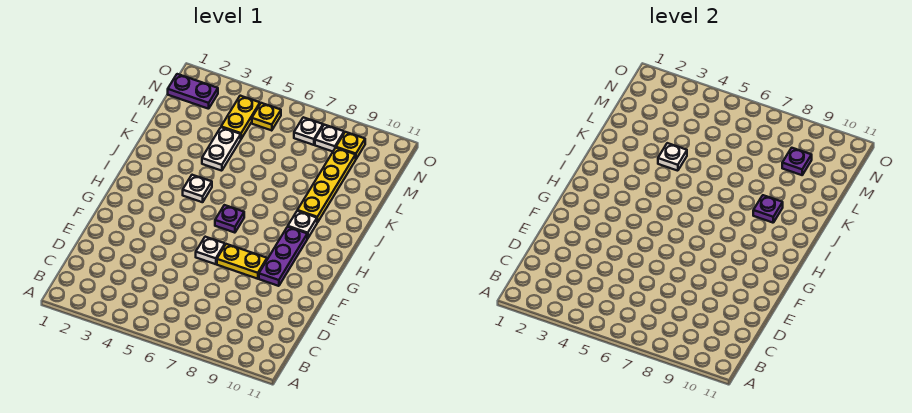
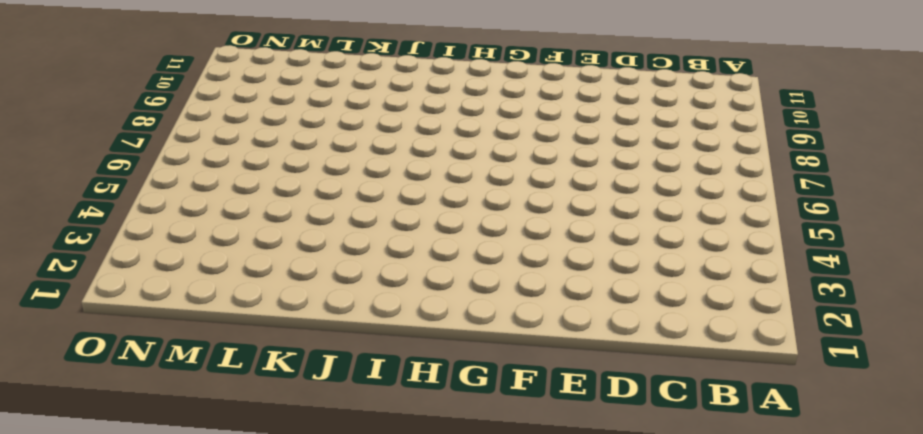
none -> white 1x1 plate [196,237,225,264]
none -> yellow 1x2 plate [217,244,267,279]
none -> purple 1x3 plate [259,227,307,286]

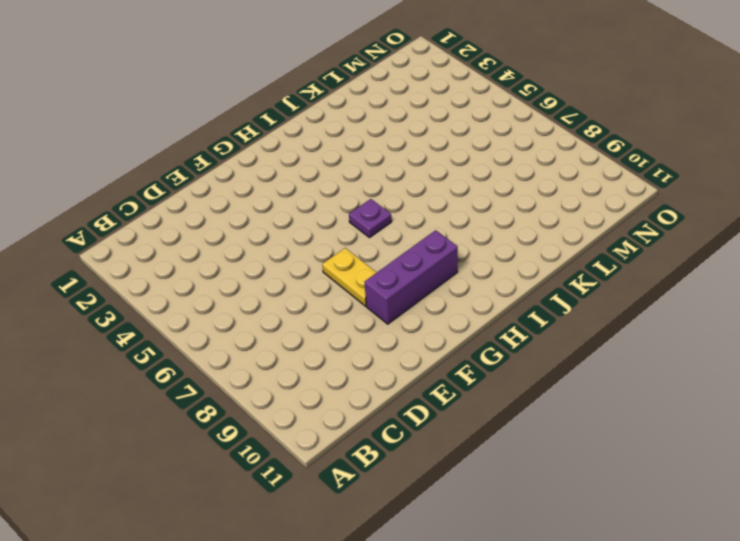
purple 1x3 brick [364,230,458,324] -> purple 1x3 plate [259,227,307,286]
none -> white 1x1 plate [196,237,225,264]
none -> white 1x1 plate [183,175,212,202]
none -> white 1x1 plate [288,211,317,239]

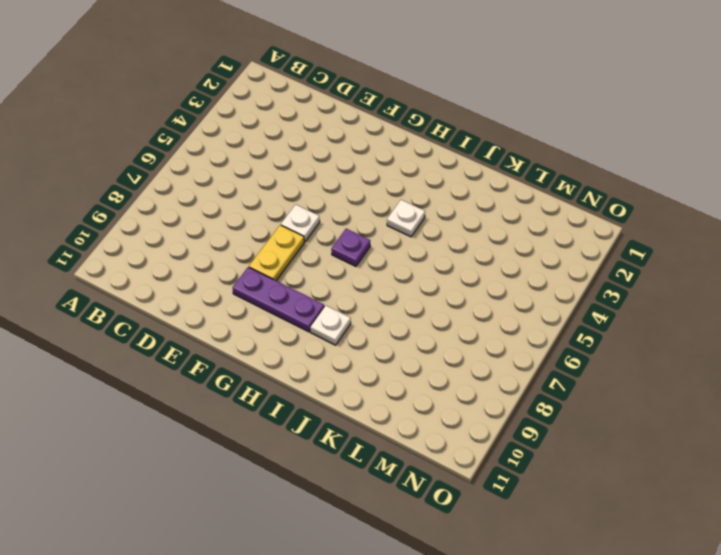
none -> yellow 1x4 plate [297,148,356,222]
none -> white 1x2 plate [202,127,241,171]
none -> yellow 1x2 plate [221,96,260,139]

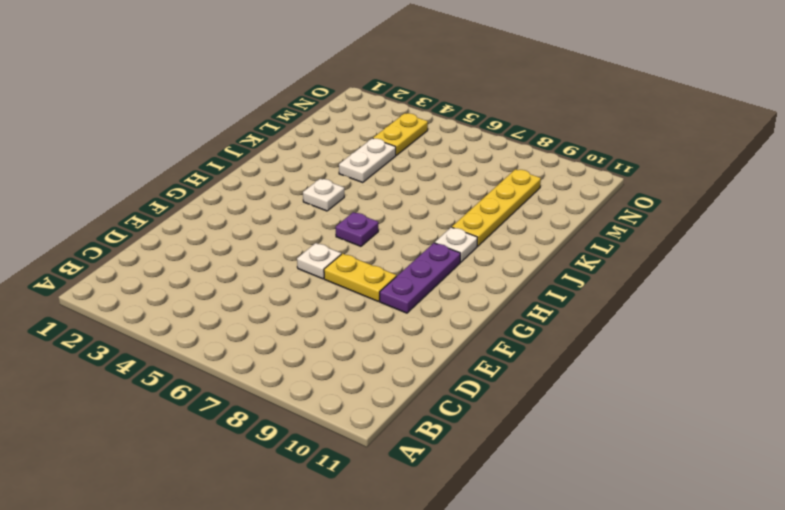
none -> purple 1x2 plate [168,74,218,109]
none -> yellow 1x1 plate [252,103,281,131]
none -> white 1x1 plate [294,117,323,145]

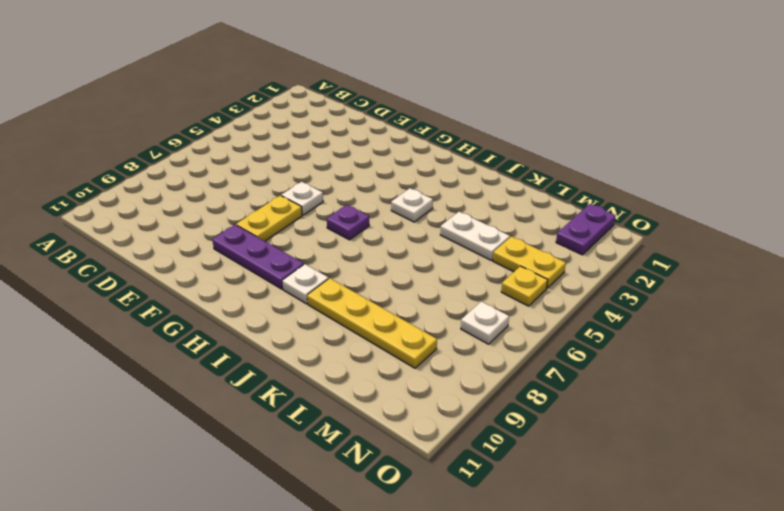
none -> white 1x1 plate [315,125,344,152]
none -> yellow 1x1 plate [336,132,365,159]
none -> purple 1x1 plate [753,195,783,223]

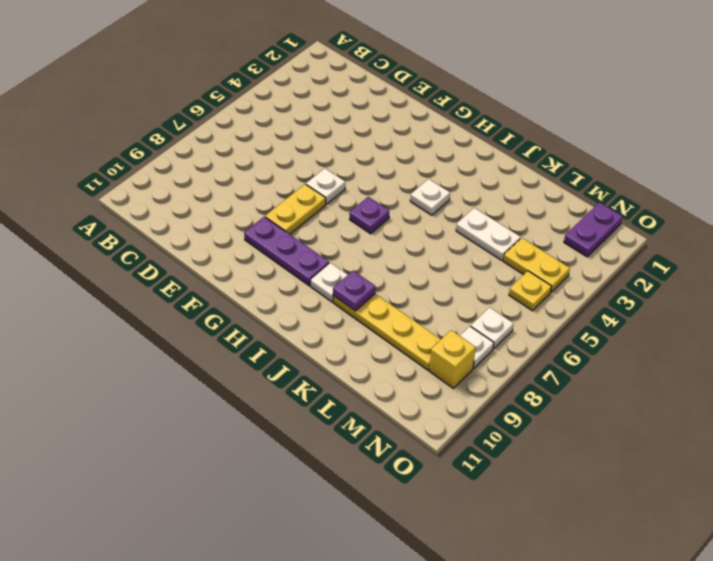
yellow 1x1 brick [429,330,476,388] -> yellow 1x1 plate [336,132,365,159]
none -> white 1x1 plate [658,143,687,171]
none -> purple 1x1 plate [782,148,812,175]

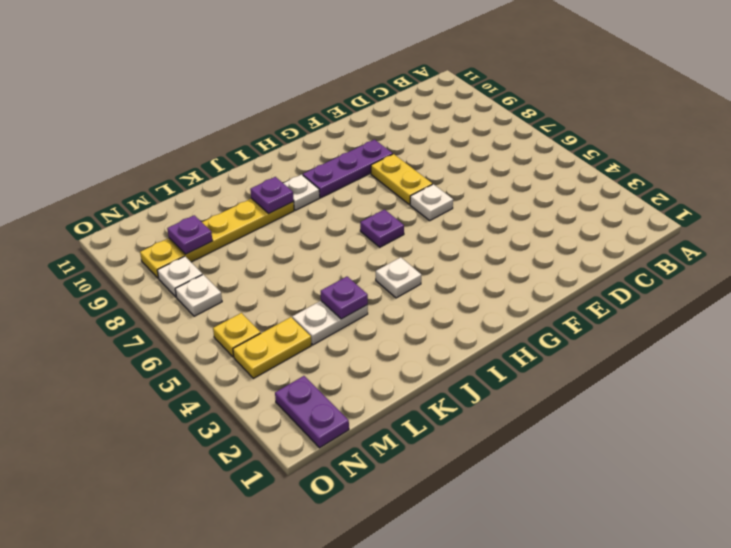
purple 1x1 plate [321,277,368,319] -> white 1x1 plate [658,143,687,171]

